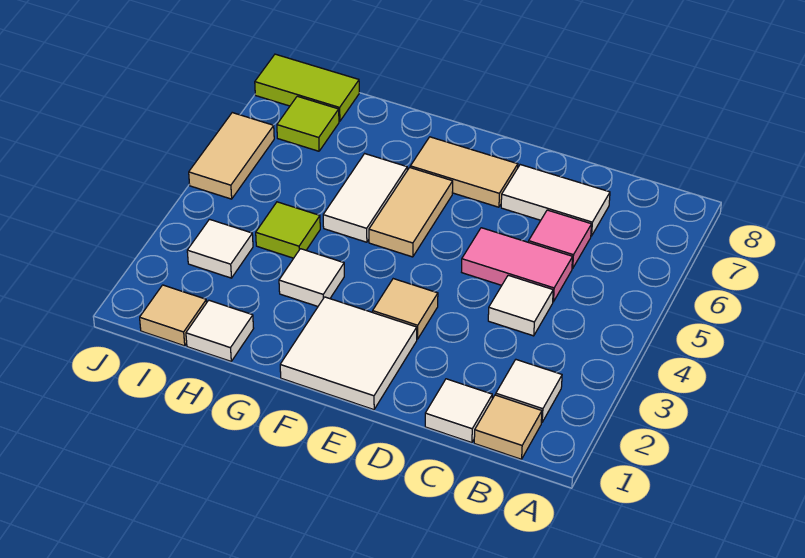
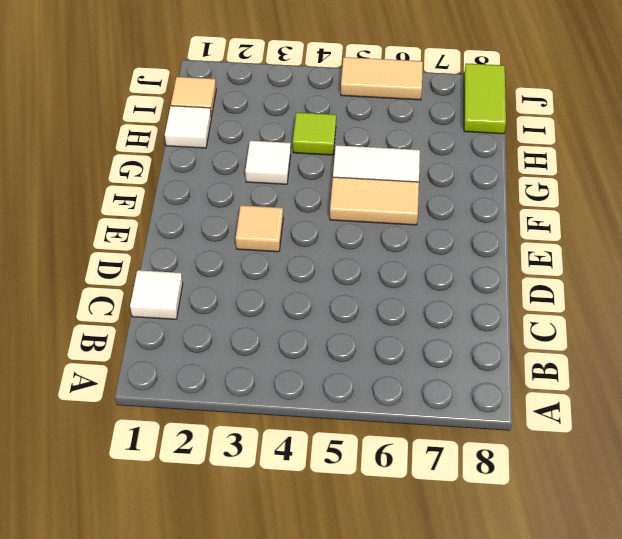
none -> tan 1x1 tile [474,395,542,459]
none -> white 1x1 tile [496,360,562,422]
none -> white 1x1 tile [488,275,553,336]

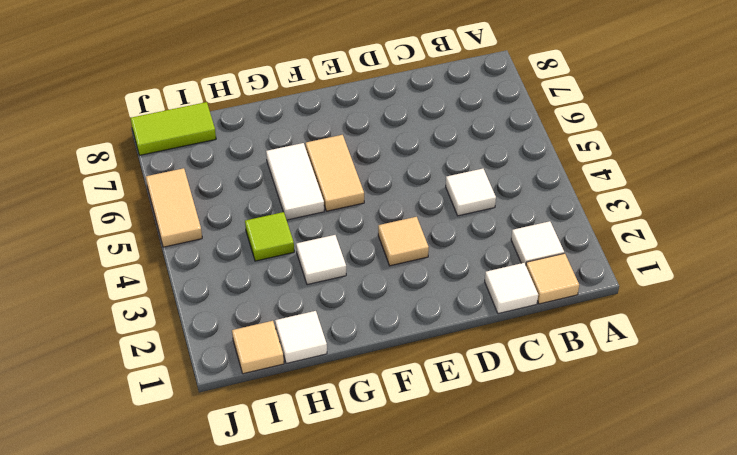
none -> pink 1x2 tile [462,228,573,302]
none -> pink 1x1 tile [529,210,592,269]
none -> white 1x2 tile [501,165,610,236]

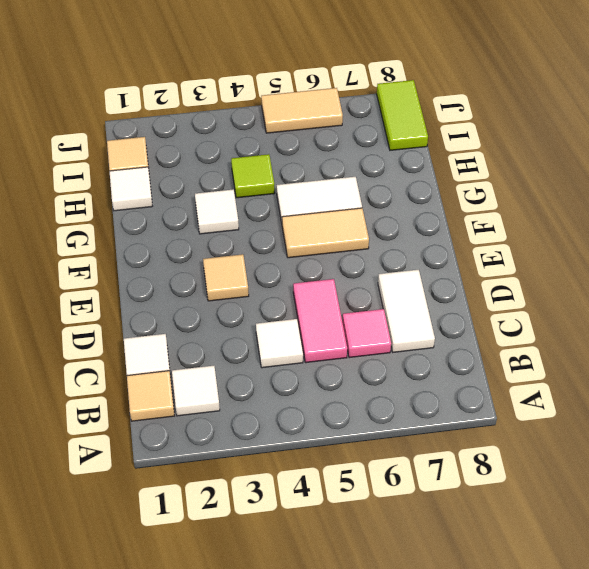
none -> white 2x2 tile [280,297,417,410]
none -> tan 1x2 tile [410,137,518,207]
none -> white 1x1 tile [187,219,253,278]

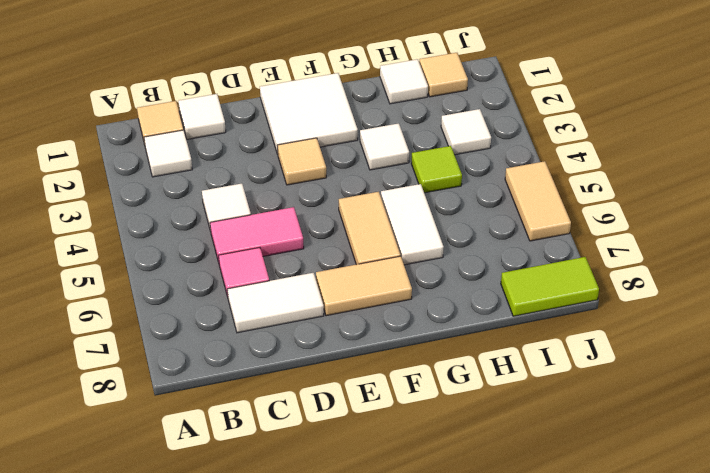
none -> lime 1x1 tile [277,96,339,151]

